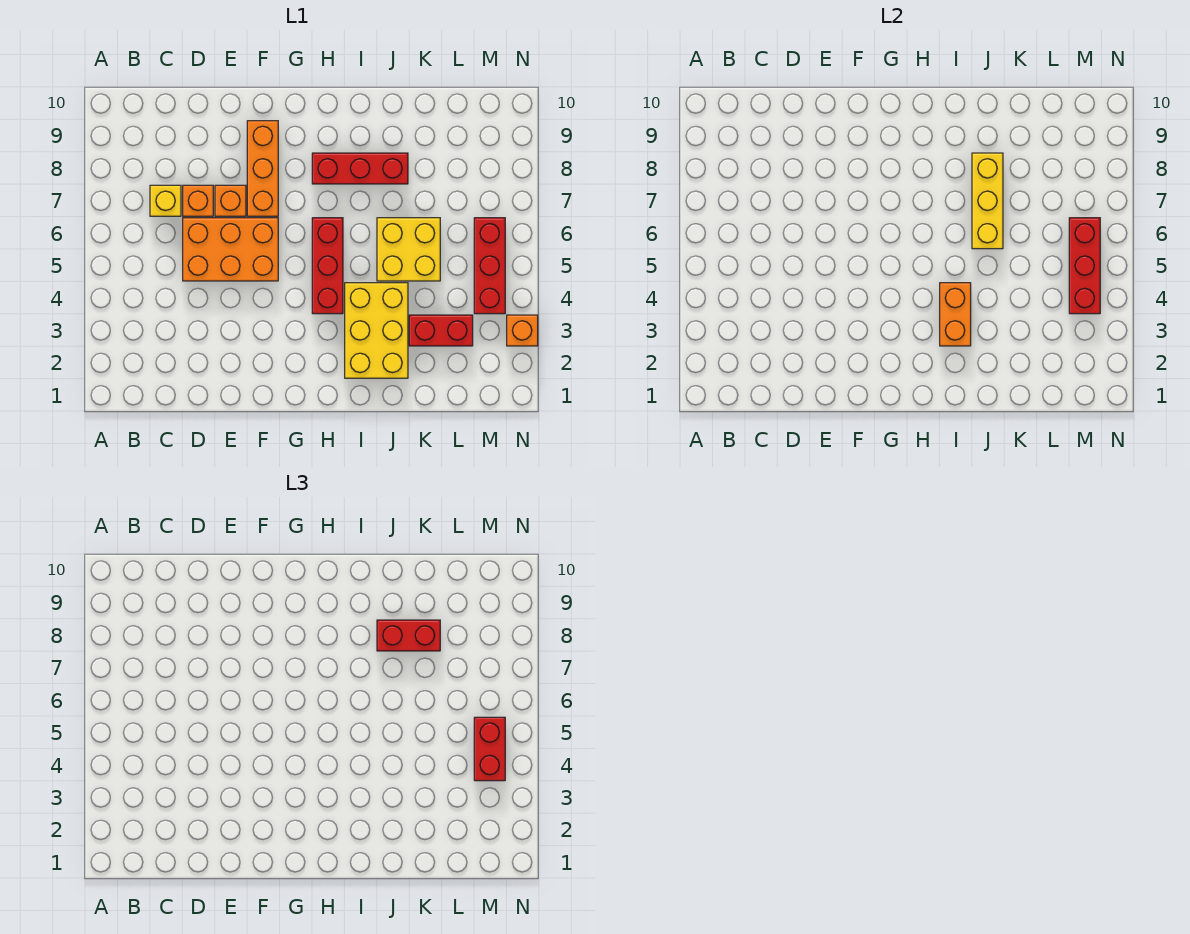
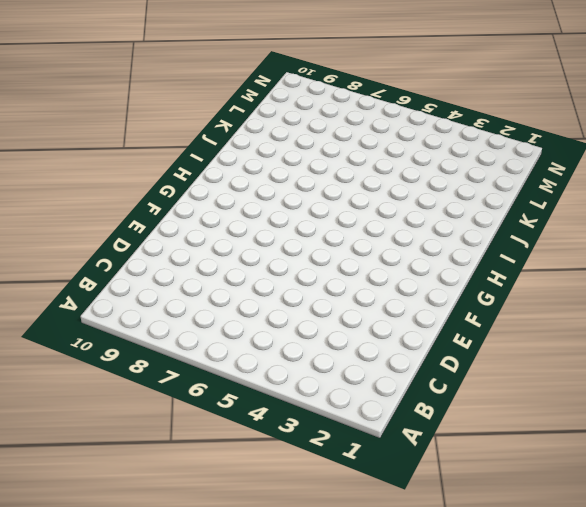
none -> yellow 1x1 brick [150,185,181,216]
none -> orange 2x3 brick [183,218,278,281]
none -> orange 1x1 brick [183,185,213,216]

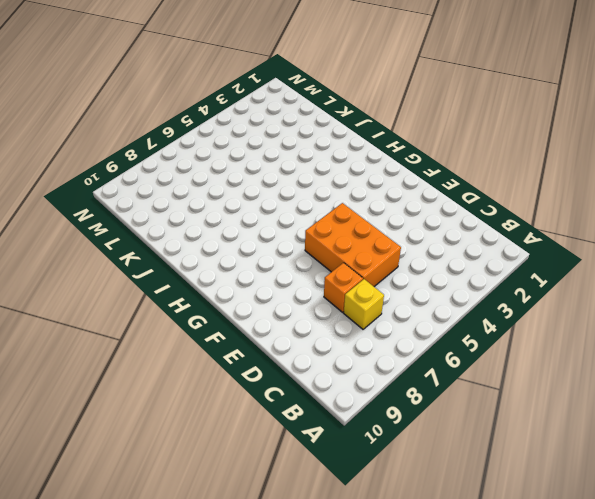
none -> orange 1x1 brick [215,185,246,216]
none -> orange 1x3 brick [247,121,278,216]
none -> red 1x3 brick [312,218,343,314]

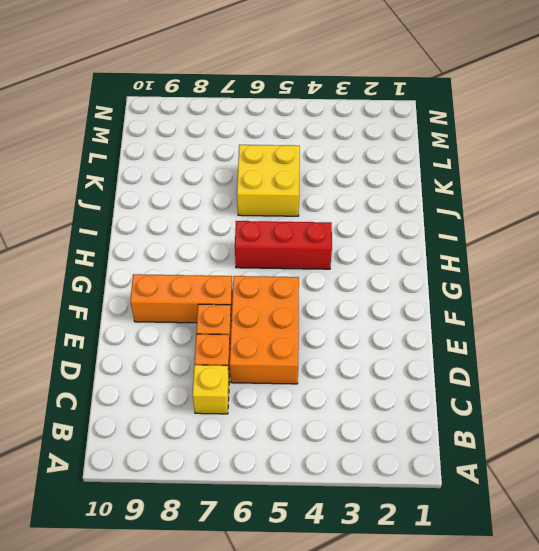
none -> red 1x3 brick [312,153,408,184]
none -> yellow 2x3 brick [345,283,408,378]
none -> red 1x2 brick [409,315,473,346]

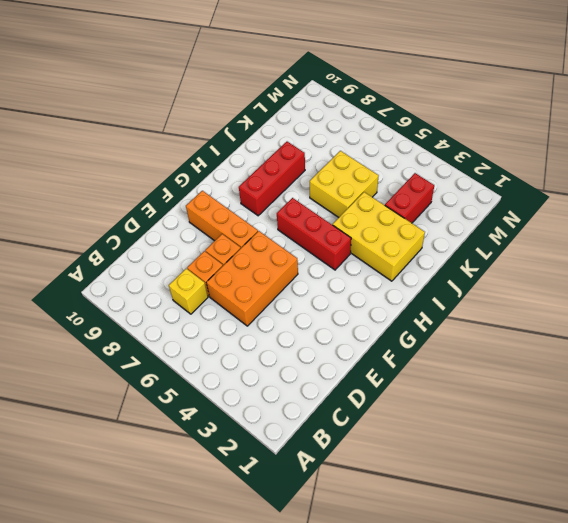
none -> red 1x3 brick [474,218,505,314]
none -> orange 1x1 brick [507,315,538,346]
none -> orange 1x2 brick [940,283,971,346]

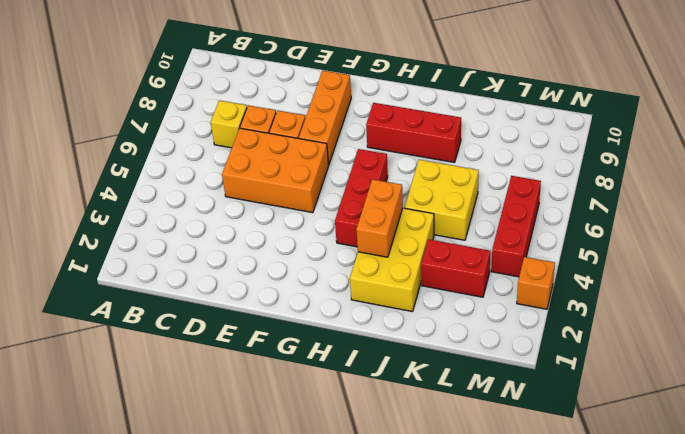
none -> yellow 1x3 brick [972,153,1003,249]
none -> red 1x3 brick [1069,218,1100,314]
none -> red 1x2 brick [377,620,440,651]

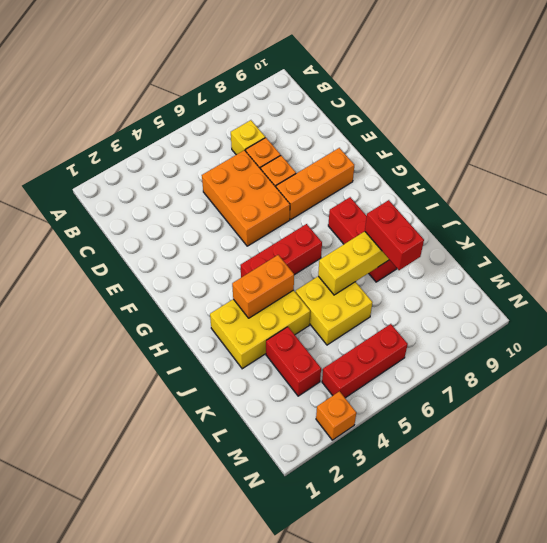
none -> red 1x3 brick [1069,218,1100,314]
none -> red 1x2 brick [474,717,505,781]

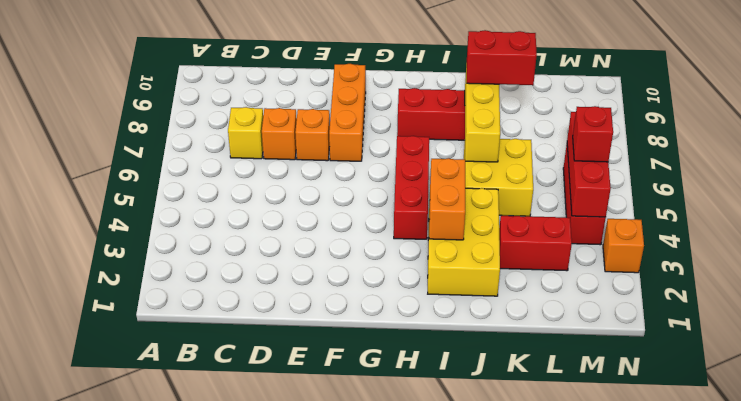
red 1x1 brick [573,106,613,162] -> red 1x2 brick [474,717,505,781]
none -> orange 2x3 brick [183,218,278,281]

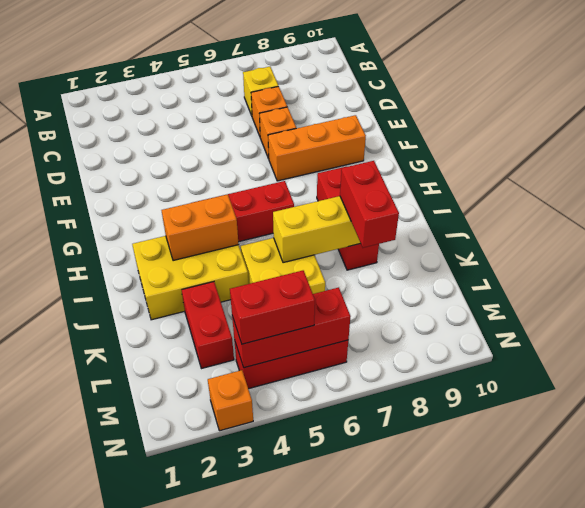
none -> orange 2x3 brick [183,218,278,281]

